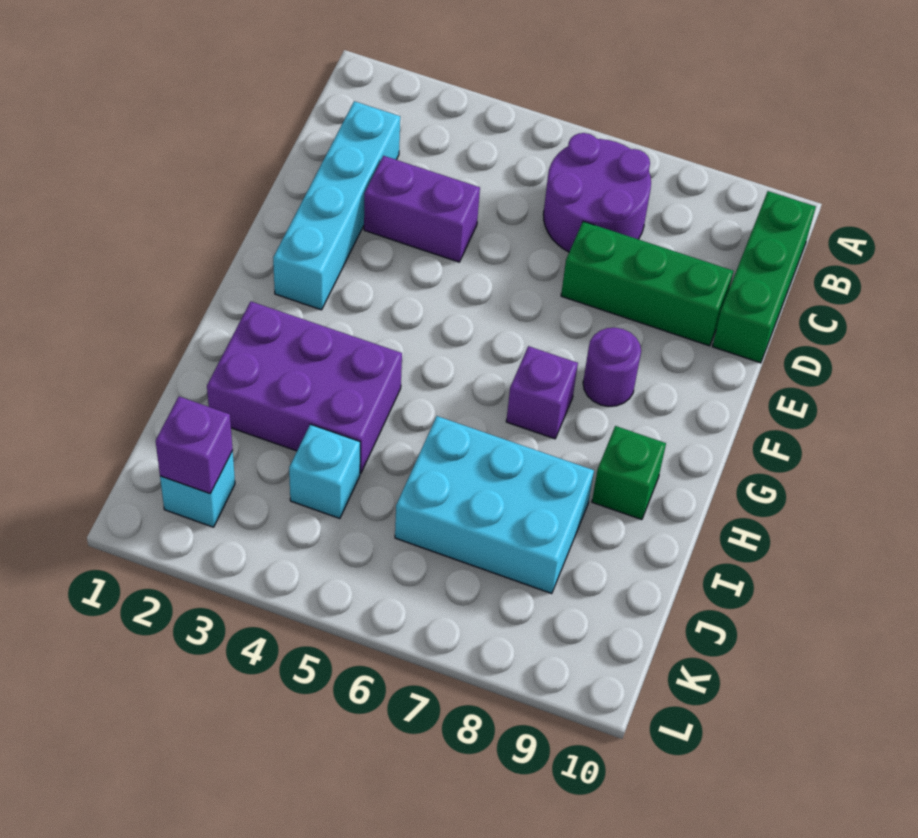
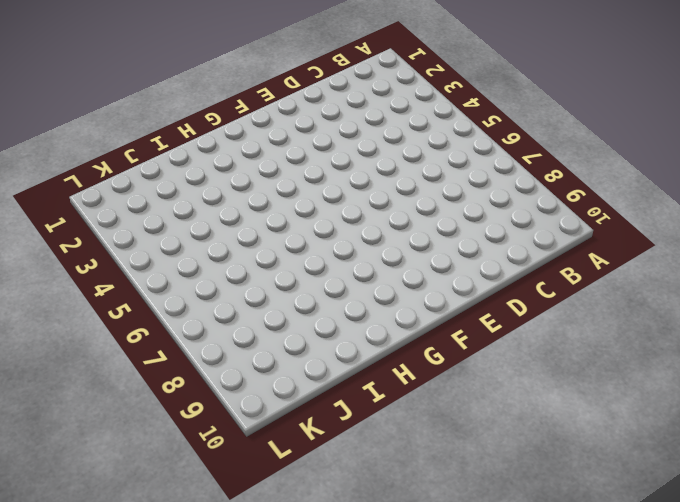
none -> purple 2x2 round brick [543,133,651,252]
none -> green 1x3 brick [712,191,816,363]
none -> cyan 1x4 brick [273,101,400,310]

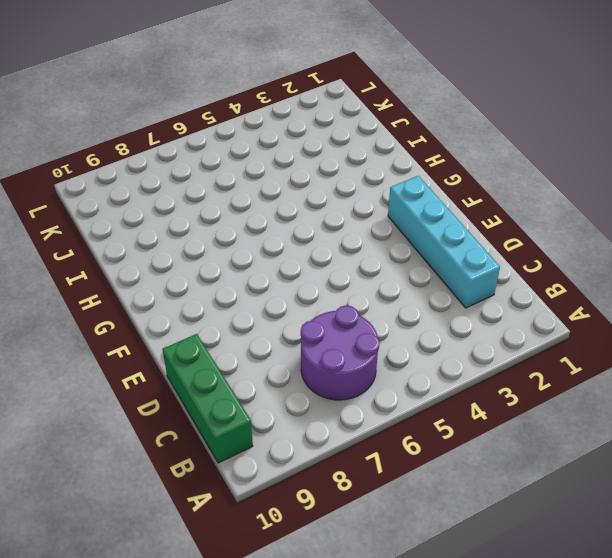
none -> purple 1x2 brick [364,156,480,262]
none -> green 1x3 brick [561,221,733,346]
none -> purple 1x1 round brick [583,328,641,406]

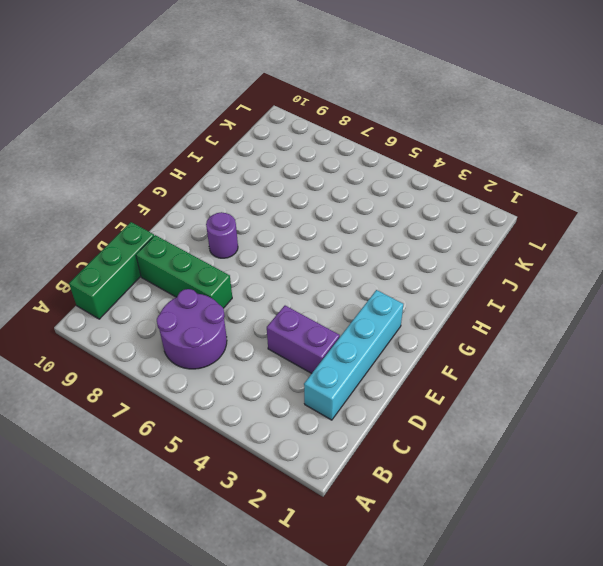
none -> purple 1x1 brick [506,346,578,439]
none -> purple 2x3 brick [207,302,402,473]
none -> green 1x1 brick [592,426,666,520]

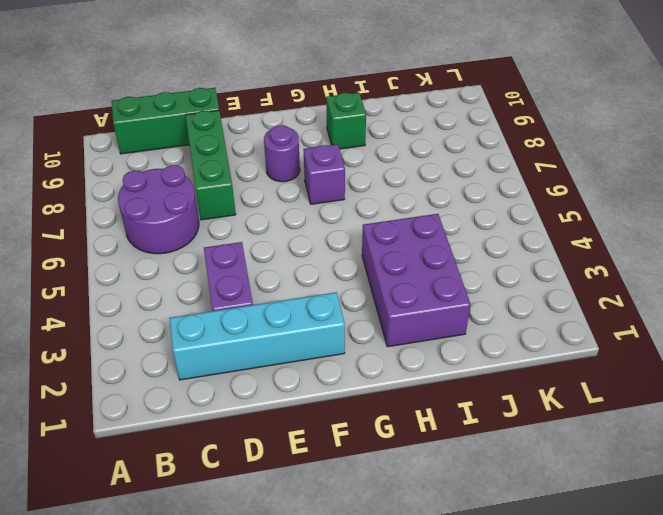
none -> cyan 2x3 brick [395,416,594,594]
none -> cyan 1x1 brick [289,424,360,519]
none -> cyan 1x1 brick [160,451,235,527]

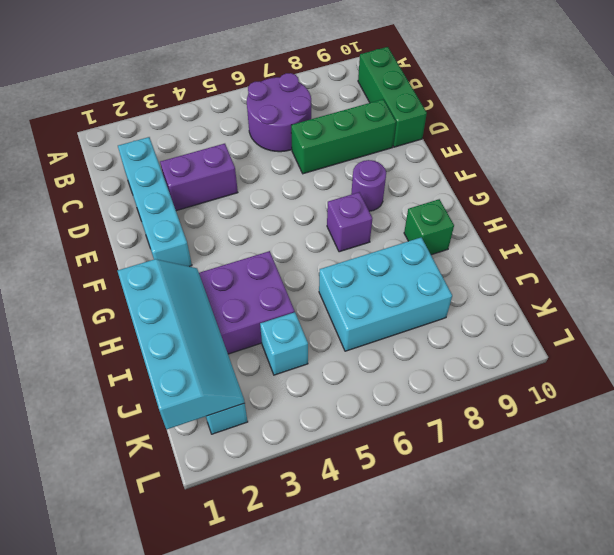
cyan 2x4 slope [118,259,245,429] -> purple 1x1 brick [156,397,233,494]

